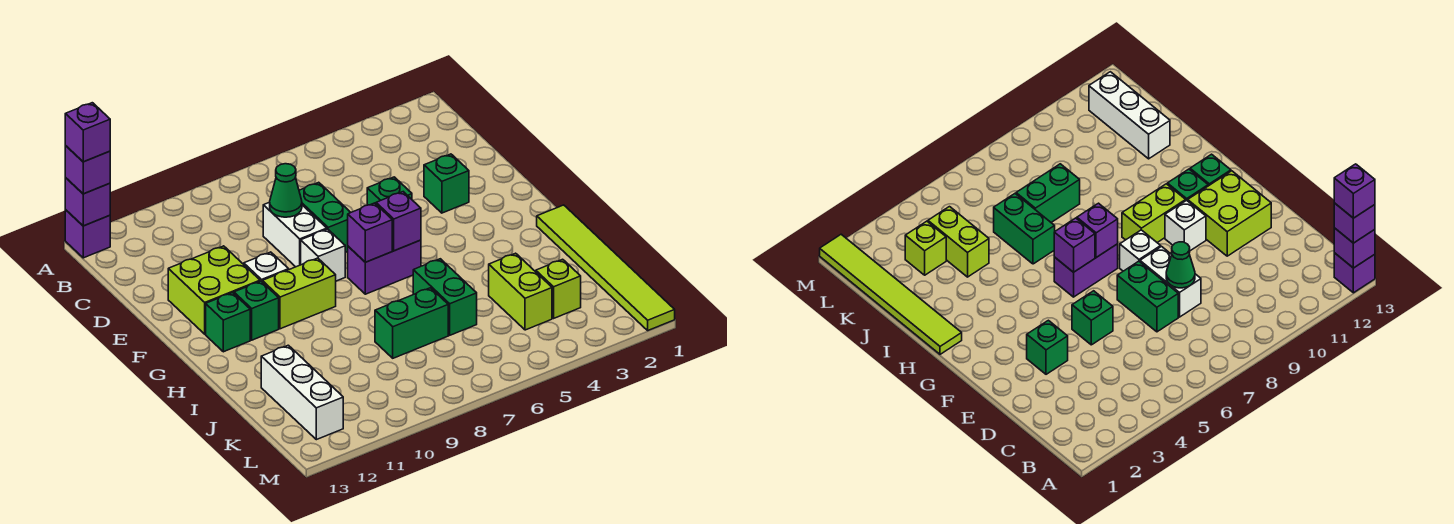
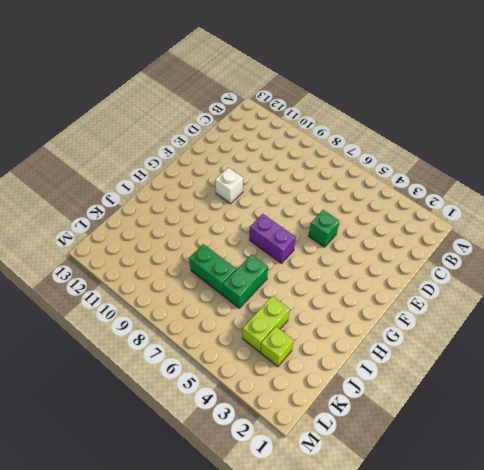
none -> purple 1x1 brick [65,210,110,258]
none -> green 1x2 brick [299,182,351,252]
none -> white 1x2 brick [263,202,327,267]

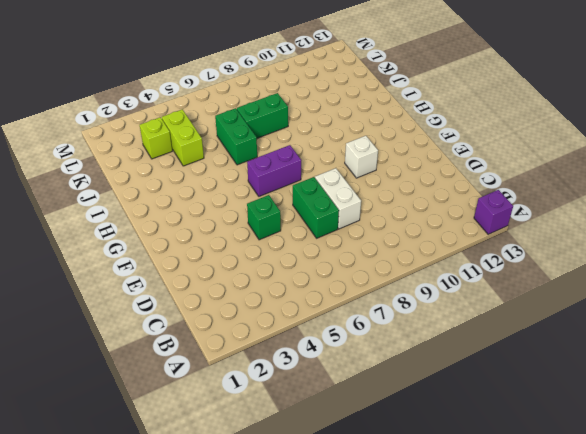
none -> green 1x1 brick [424,154,469,213]
none -> lime 2x2 brick [168,246,260,334]
none -> white 1x1 brick [301,229,345,281]

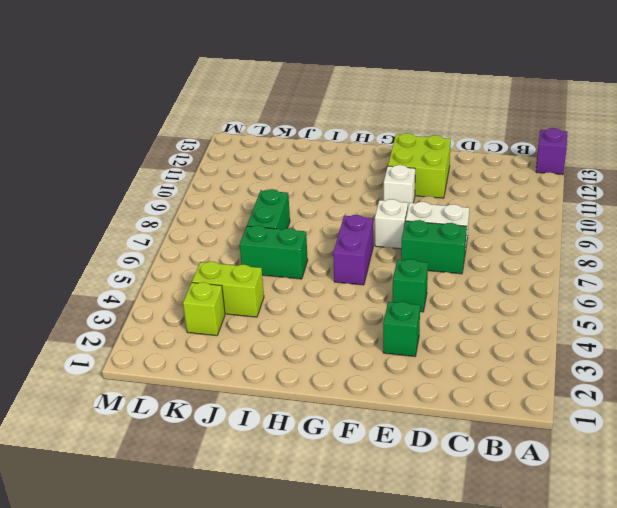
none -> lime 1x2 brick [262,258,336,329]
none -> green 1x1 brick [234,281,279,340]
none -> green 1x1 brick [206,293,250,352]

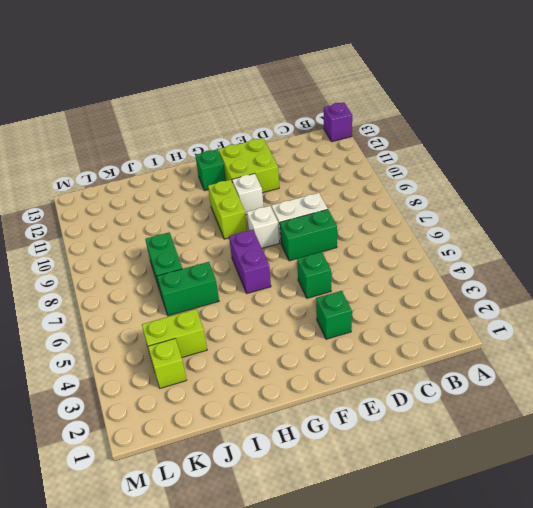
none -> green 1x1 brick [234,281,279,340]
none -> lime 1x6 tile [537,205,675,330]
none -> white 1x3 brick [261,345,343,440]

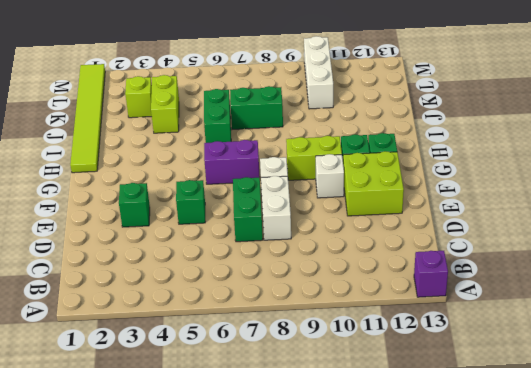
white 1x3 brick [304,36,333,109] -> white 1x3 brick moved to [261,345,343,440]
none -> purple 1x1 brick [65,178,110,226]
none -> green 1x1 cone [270,164,302,217]
none -> purple 1x1 brick [376,192,421,251]

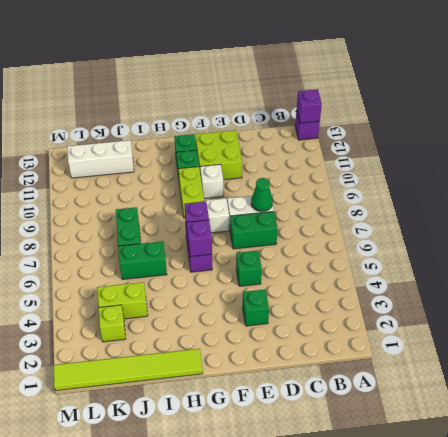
none -> purple 1x1 brick [65,146,110,194]
none -> purple 1x1 brick [65,103,110,162]

